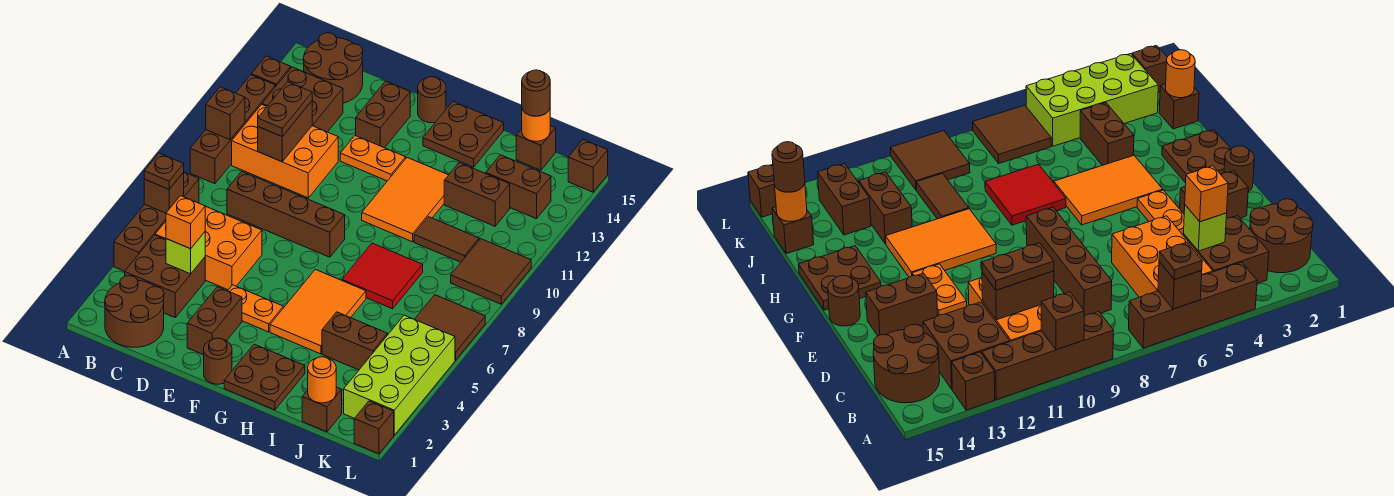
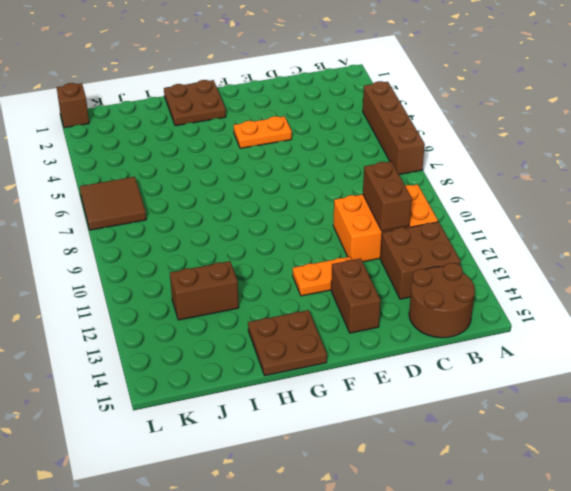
none -> brown 1x4 brick [190,75,275,184]
none -> brown 1x1 brick [251,56,291,87]
none -> brown 2x2 round brick [105,276,164,347]
none -> brown 2x2 brick [125,235,205,318]

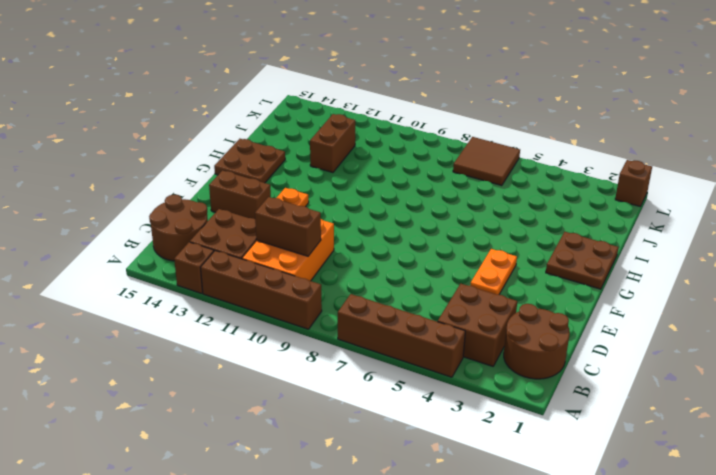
none -> orange 2x3 brick [155,206,262,290]
none -> brown 1x4 brick [227,171,345,257]
none -> brown 1x2 brick [187,287,242,355]
none -> brown 1x1 round brick [204,338,232,384]

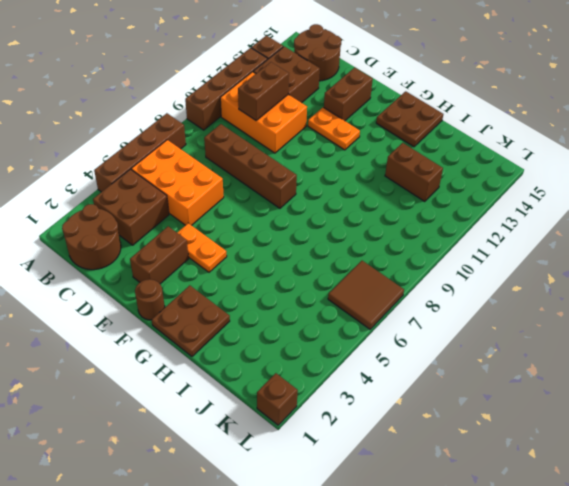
none -> brown 1x1 round brick [418,77,446,123]
none -> orange 2x3 tile [270,269,366,354]
none -> orange 2x3 tile [362,158,448,242]
none -> red 2x2 tile [342,243,423,309]

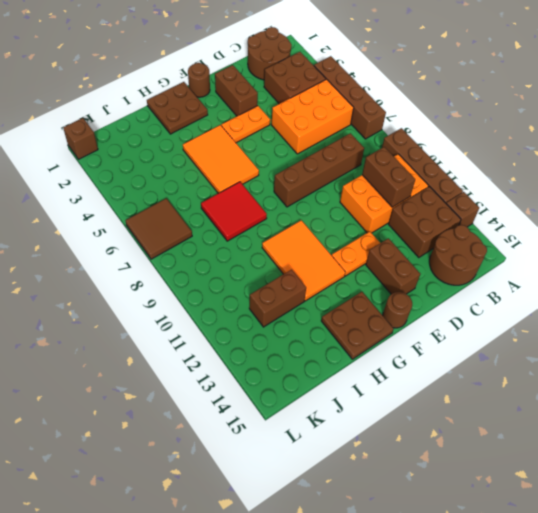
none -> brown 1x2 brick [322,312,388,370]
none -> brown 1x2 tile [414,217,479,262]
none -> brown 1x1 brick [302,387,342,432]
none -> brown 1x2 brick [486,155,551,219]

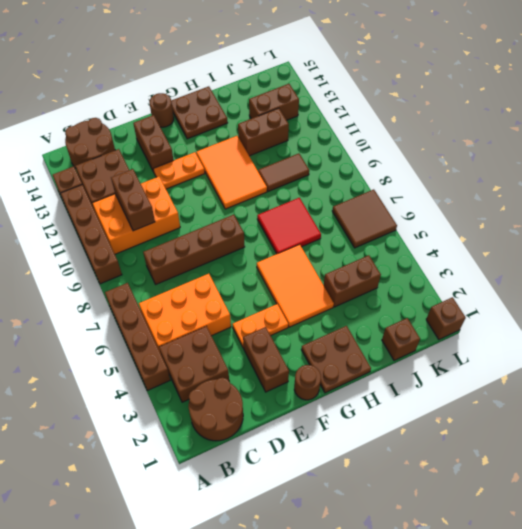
none -> brown 1x1 brick [516,126,556,170]
none -> lime 2x4 brick [344,315,455,435]
none -> brown 2x2 tile [451,239,531,304]
none -> brown 1x1 brick [568,139,608,192]

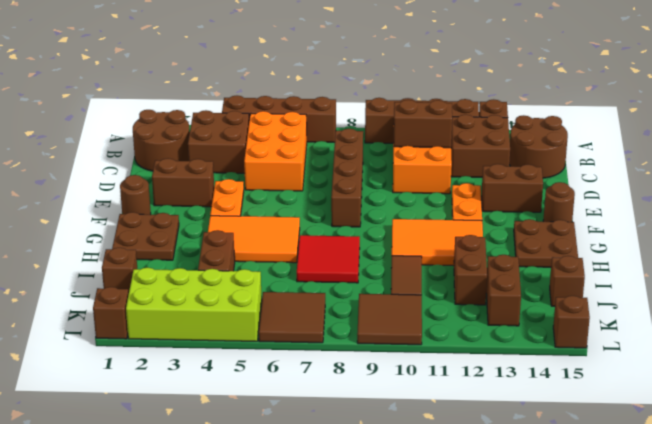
none -> brown 1x1 brick [144,172,184,213]
none -> brown 1x1 brick [206,87,245,140]
none -> lime 1x1 brick [166,232,205,274]
none -> orange 1x1 round brick [308,357,336,403]

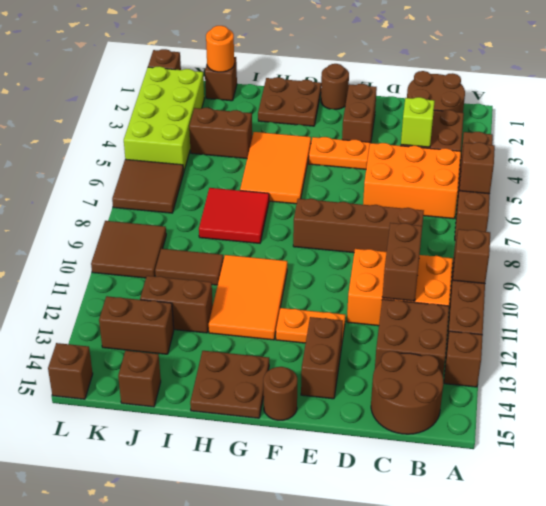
none -> orange 1x1 round brick [522,109,550,141]
none -> brown 1x1 plate [144,153,184,189]
none -> orange 1x1 brick [166,196,205,249]
none -> brown 1x2 plate [258,82,312,137]

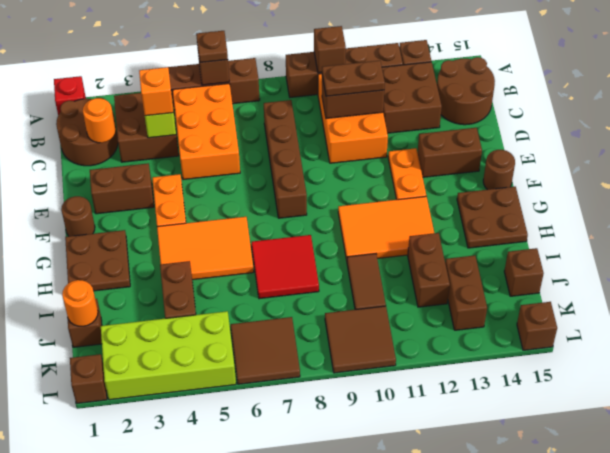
red 1x1 brick [54,76,86,115] -> none
orange 1x1 round brick [83,98,115,143] -> orange 1x1 round brick moved to [522,109,550,141]
none -> brown 1x1 round brick [522,70,550,116]

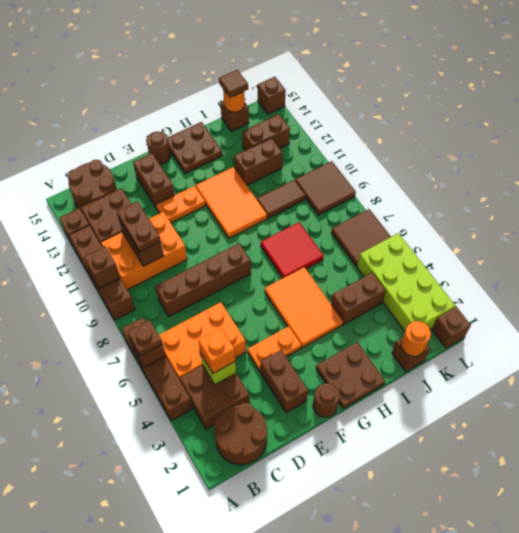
brown 1x1 tile [219,70,248,98] -> brown 1x1 round brick [522,70,550,116]

